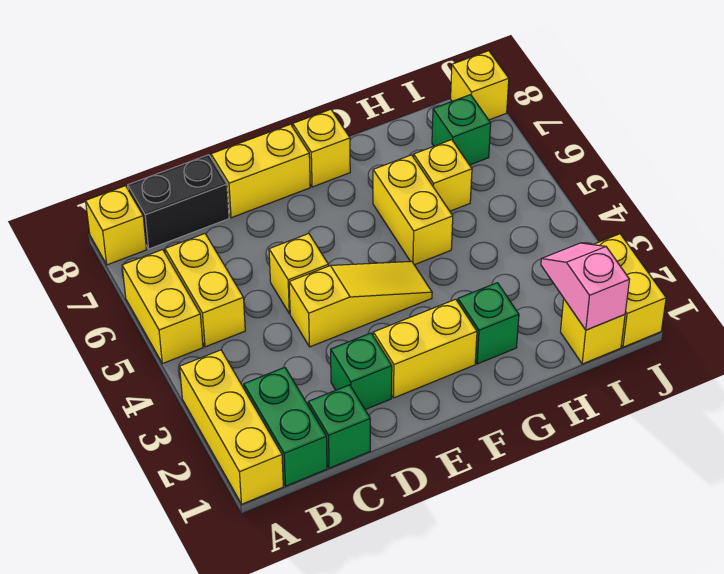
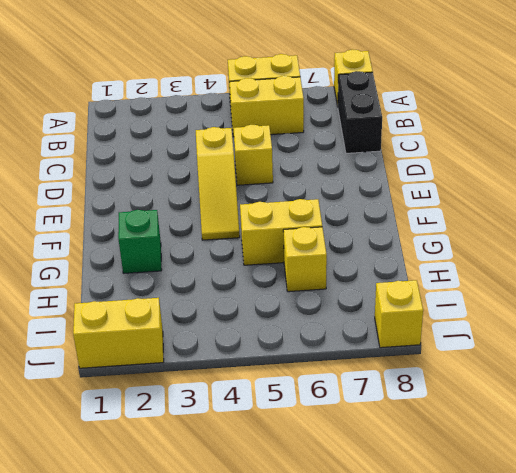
none -> yellow 1x3 brick [180,350,283,504]
none -> green 1x2 brick [244,367,327,486]
none -> green 1x1 brick [308,385,370,468]

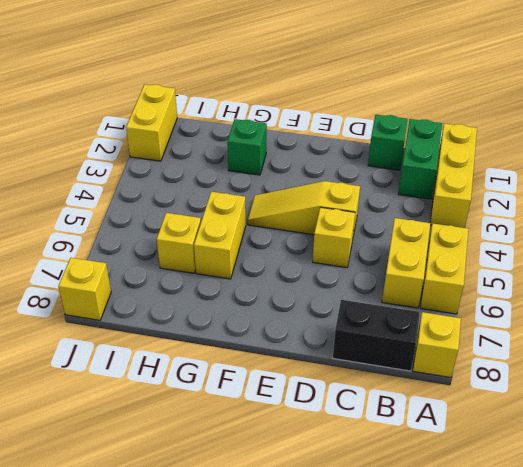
none -> green 1x1 brick [331,333,392,410]
none -> yellow 1x2 brick [211,124,310,218]
none -> yellow 1x2 brick [373,299,477,398]

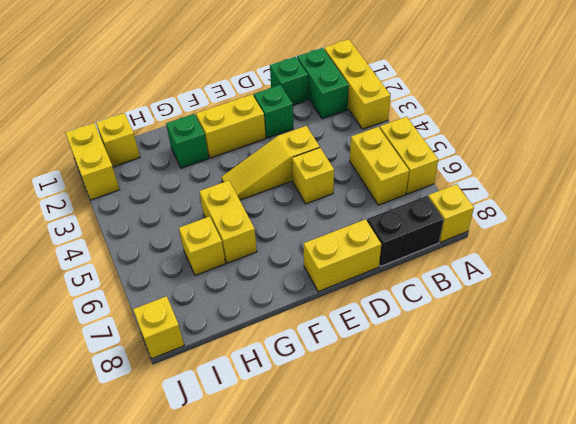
none -> yellow 1x1 brick [293,109,350,187]
none -> green 1x1 brick [432,95,491,165]
none -> pink 1x2 slope [541,243,630,330]

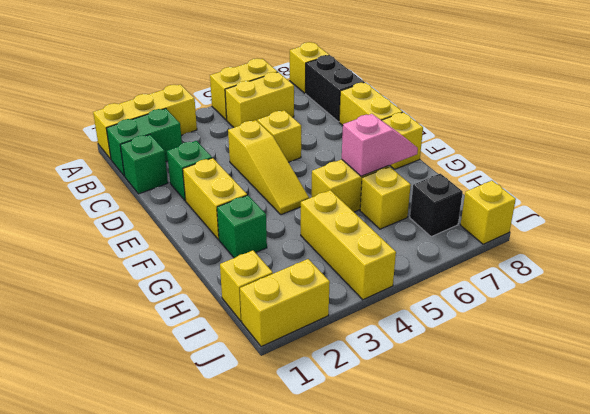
pink 1x2 slope [342,114,418,176] -> pink 1x2 slope moved to [541,243,630,330]
yellow 1x3 brick [301,190,396,300] -> none
black 1x1 brick [410,174,463,237] -> green 1x1 brick [432,95,491,165]

